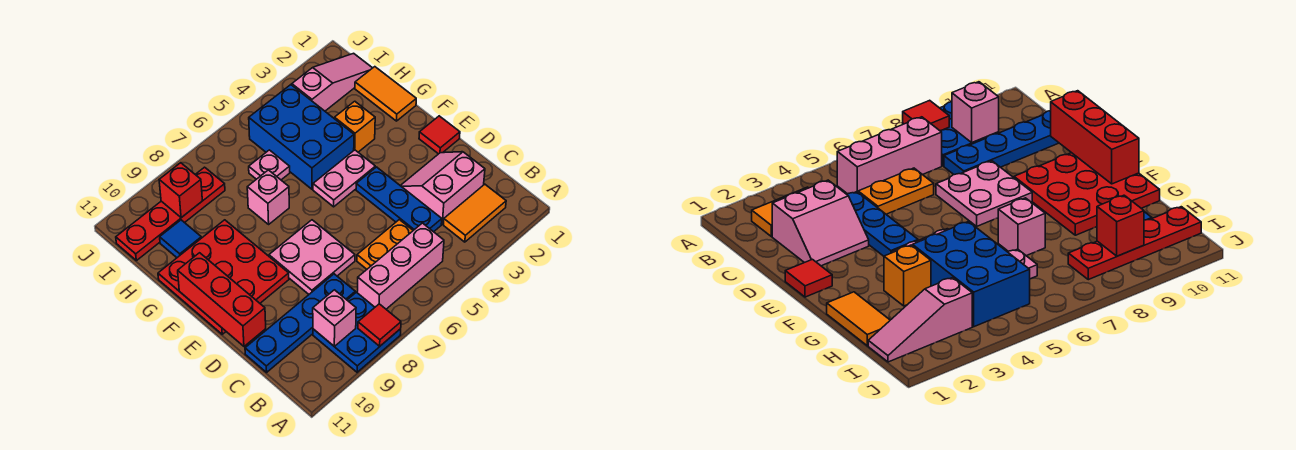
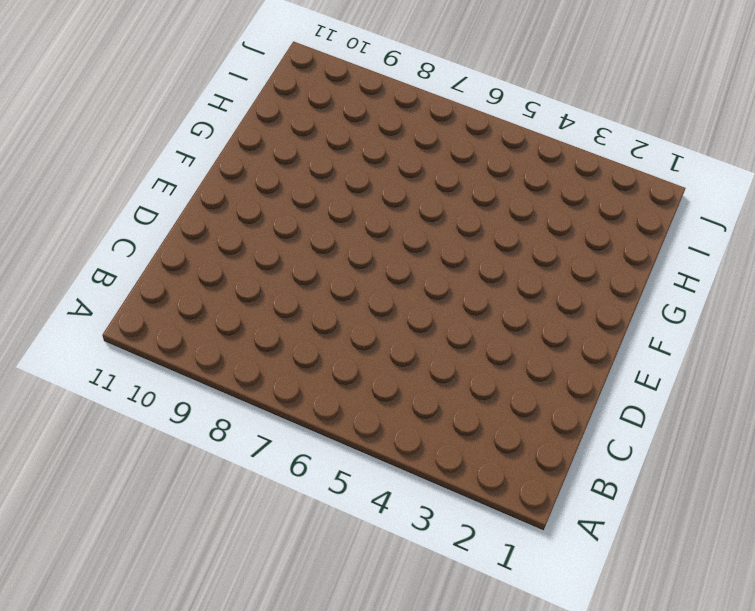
none -> blue 2x2 plate [313,292,401,372]
none -> orange 1x2 tile [443,184,506,242]
none -> pink 1x3 brick [357,223,444,309]

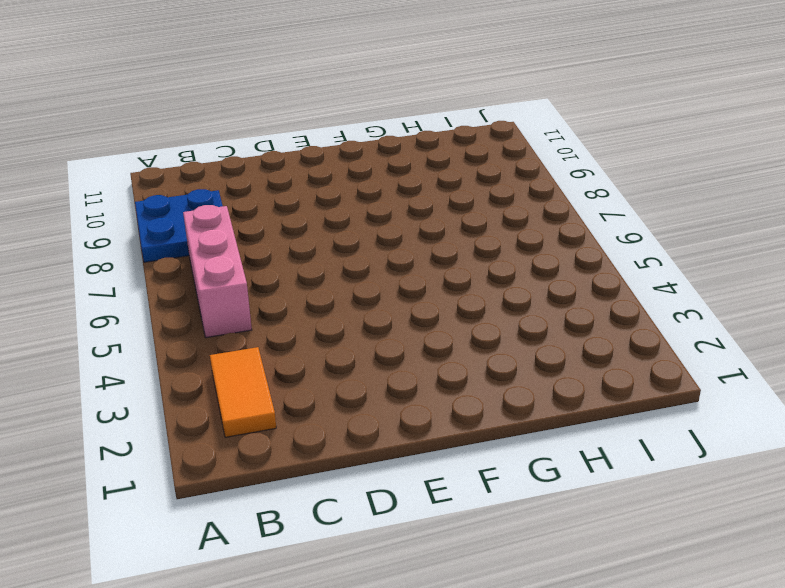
none -> pink 2x2 slope [400,152,485,224]
none -> blue 1x3 plate [356,167,442,232]
none -> orange 1x2 plate [357,220,413,269]

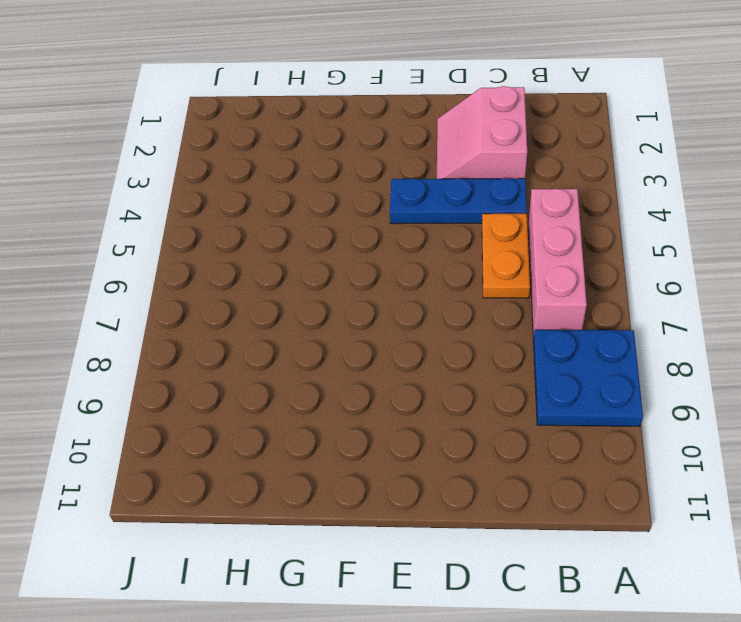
none -> orange 1x2 tile [443,184,506,242]
none -> blue 1x4 plate [245,274,355,372]
none -> pink 2x2 plate [269,220,355,294]

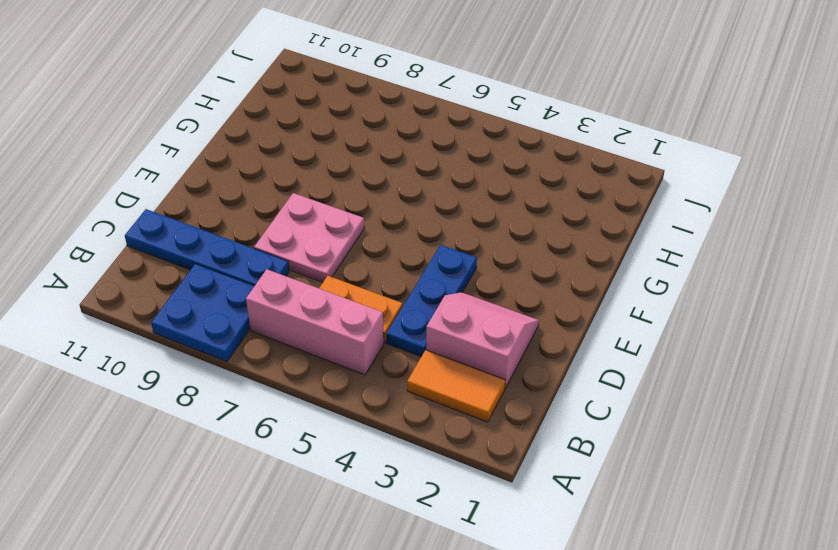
none -> red 1x1 tile [419,116,460,154]
none -> red 3x3 plate [158,220,289,334]
none -> pink 1x2 plate [313,150,375,207]

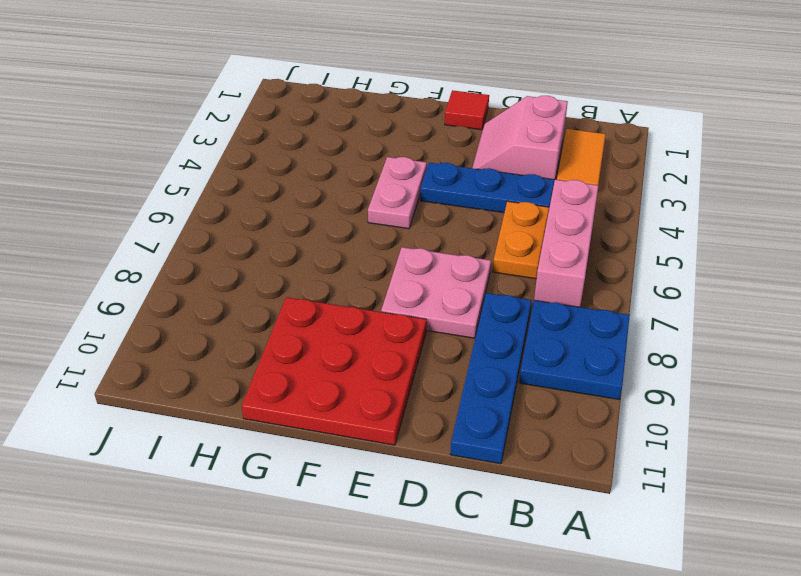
none -> orange 1x2 tile [355,67,416,121]
none -> orange 1x1 brick [334,101,375,152]
none -> blue 2x3 brick [249,85,354,189]

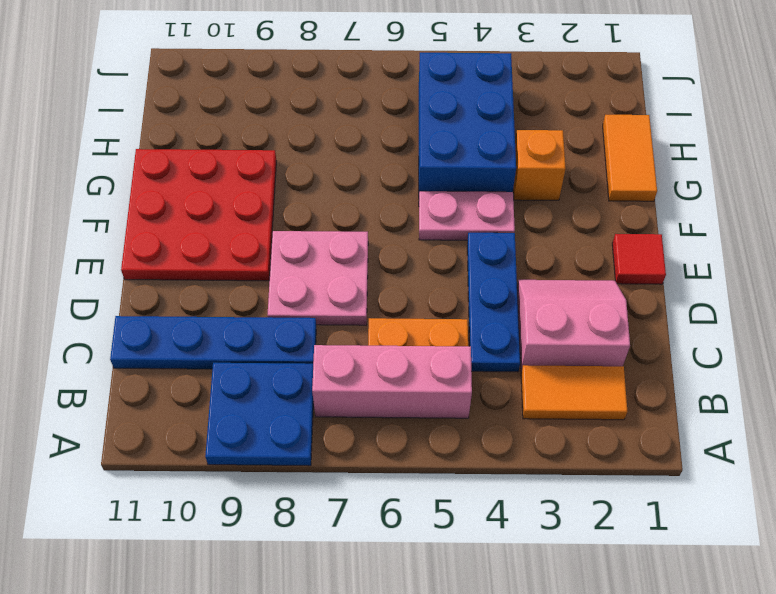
none -> pink 1x1 brick [247,170,289,224]
none -> pink 1x1 plate [249,150,290,180]
none -> blue 1x1 tile [160,220,201,258]

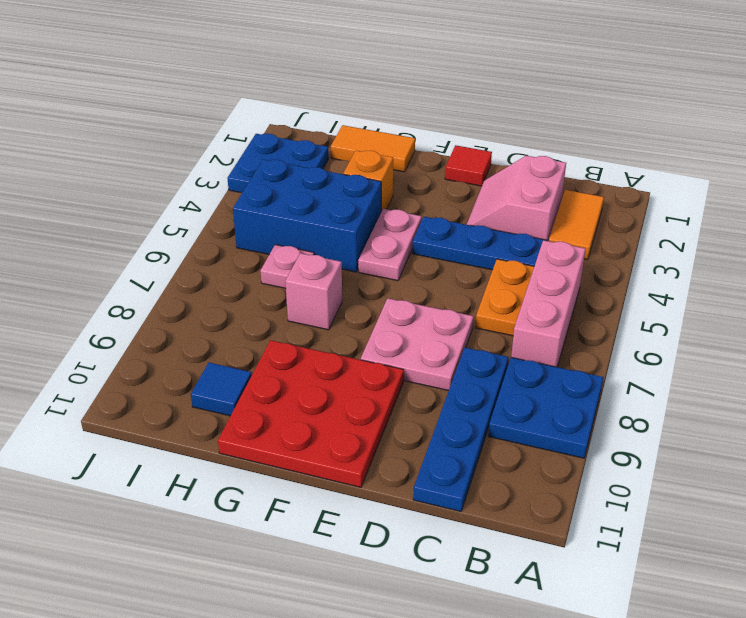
blue 2x2 plate [227,133,329,193] -> pink 1x3 slope [292,53,372,111]
none -> red 1x4 plate [116,167,225,261]
none -> red 1x1 tile [358,304,401,346]
none -> pink 1x1 brick [313,290,356,346]

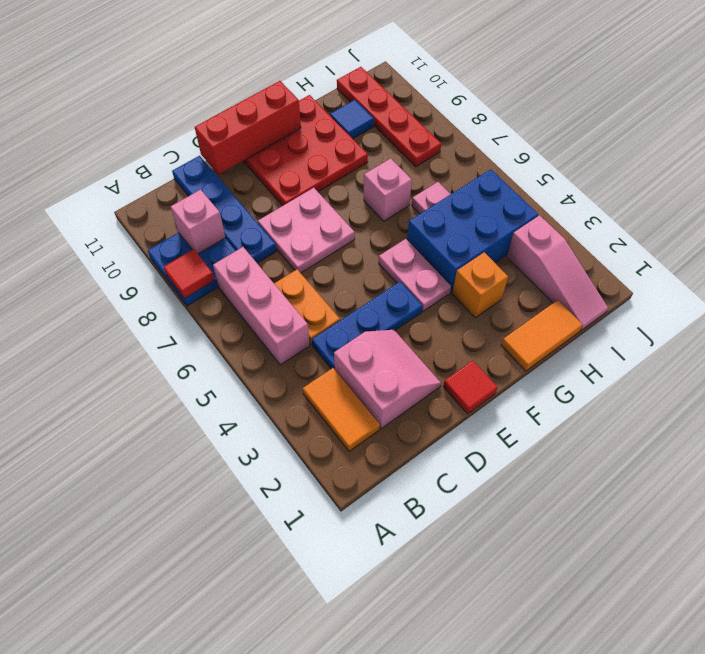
none -> red 1x1 brick [159,163,202,218]

